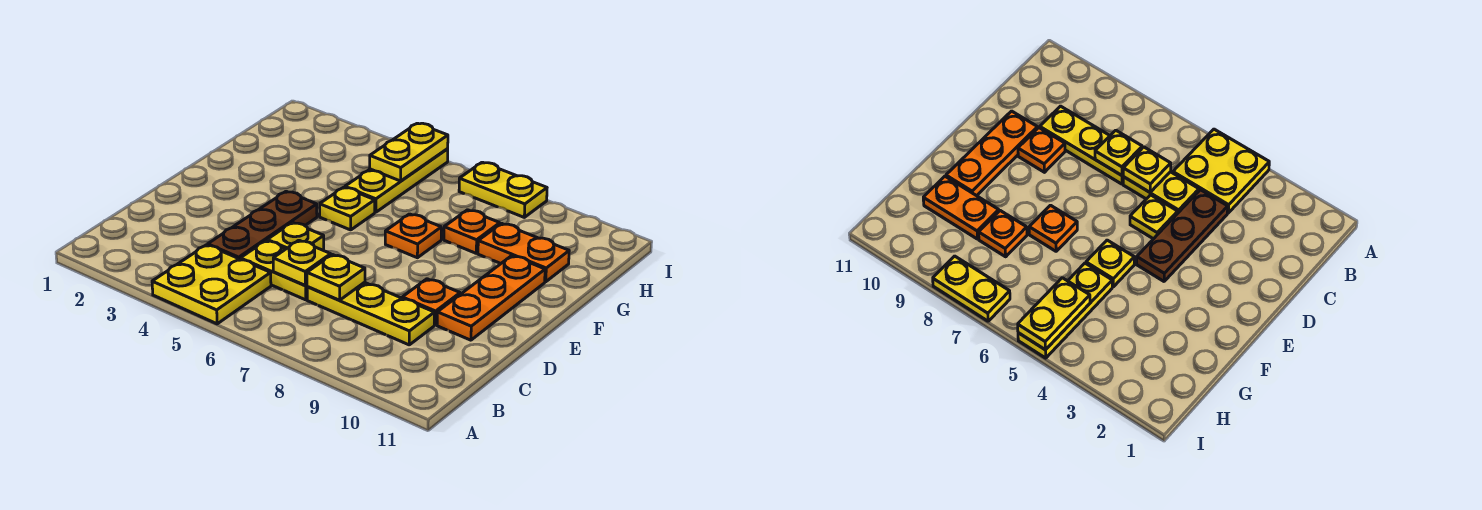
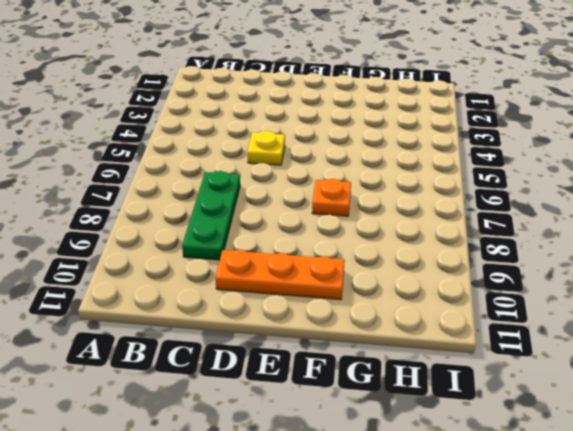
green 1x3 plate [182,171,240,260] -> yellow 1x3 plate [307,282,434,345]
none -> yellow 2x2 plate [152,245,271,324]
none -> brown 1x3 plate [208,191,317,259]
none -> yellow 1x2 plate [240,241,307,300]

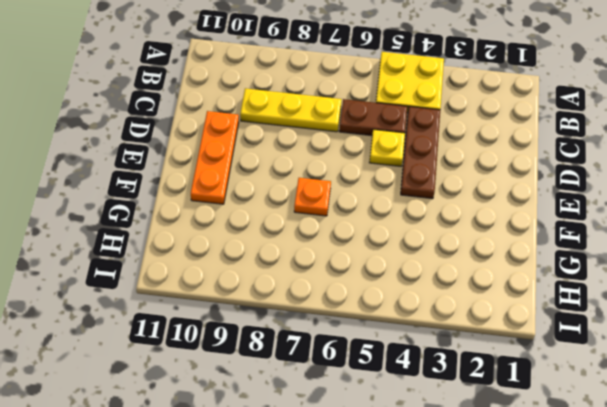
brown 1x2 plate [339,99,407,136] -> yellow 1x2 plate [240,241,307,300]
none -> orange 1x1 plate [402,279,460,325]
none -> yellow 1x1 plate [320,187,375,230]
none -> yellow 1x3 plate [345,149,448,212]

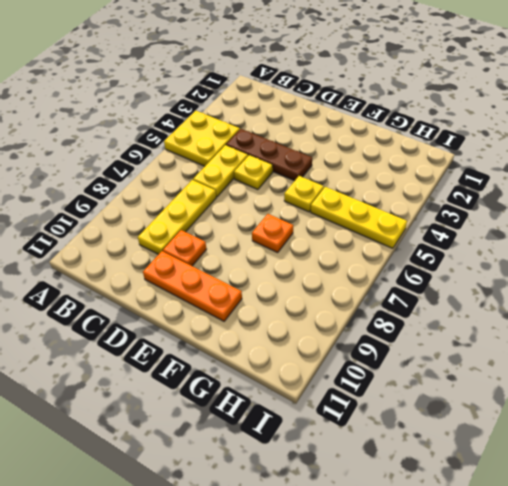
none -> orange 1x1 plate [444,210,500,253]
none -> orange 1x2 plate [478,223,569,282]
none -> yellow 1x2 plate [459,162,547,217]

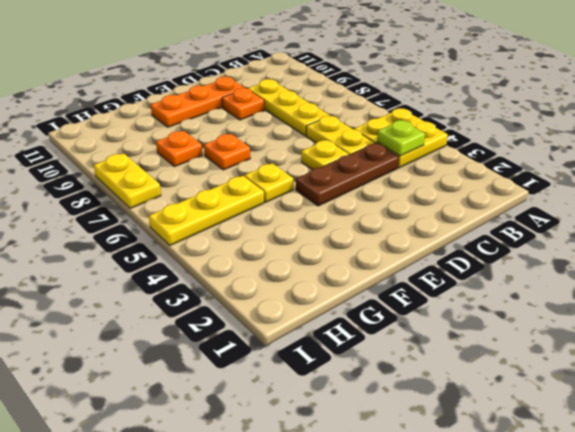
lime 1x1 plate [377,120,425,156] -> none
none -> orange 1x2 plate [478,223,569,282]
none -> yellow 1x1 plate [273,240,331,285]
none -> yellow 1x1 plate [307,255,365,300]

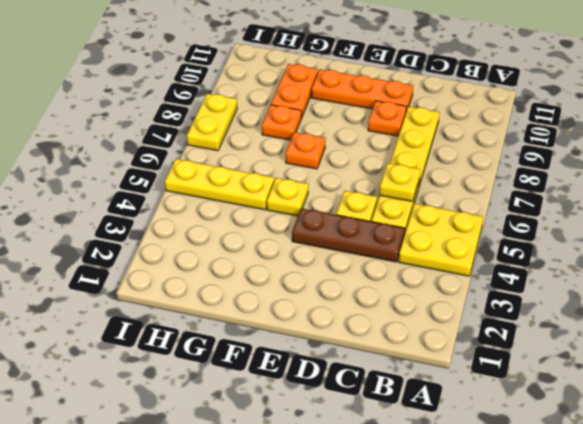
none -> yellow 1x1 plate [307,255,365,300]
none -> yellow 1x2 plate [370,123,448,181]

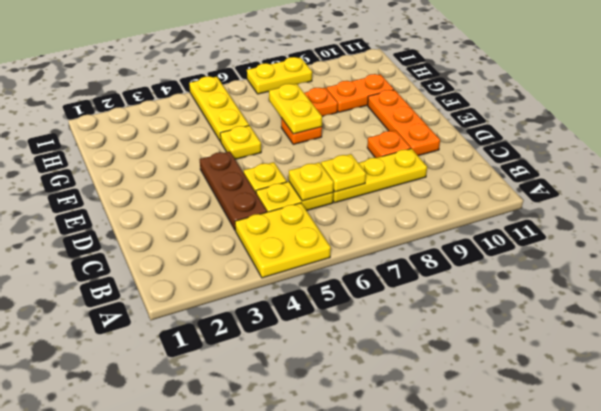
yellow 1x2 plate [269,84,322,134] -> yellow 1x2 plate moved to [370,123,448,181]

